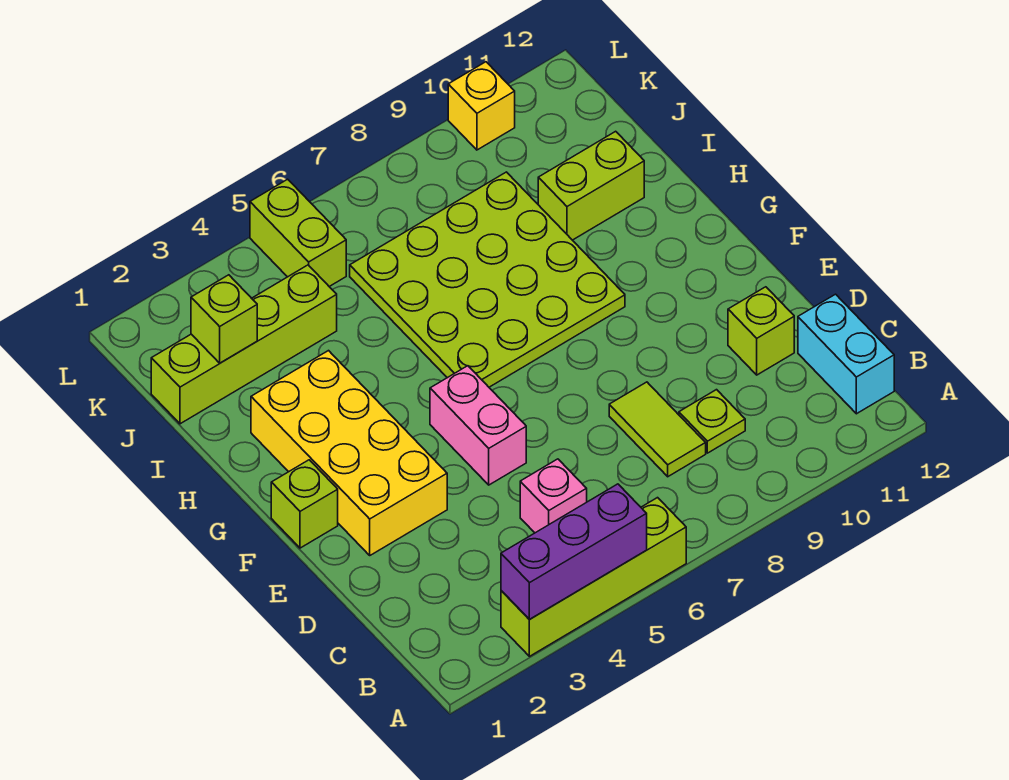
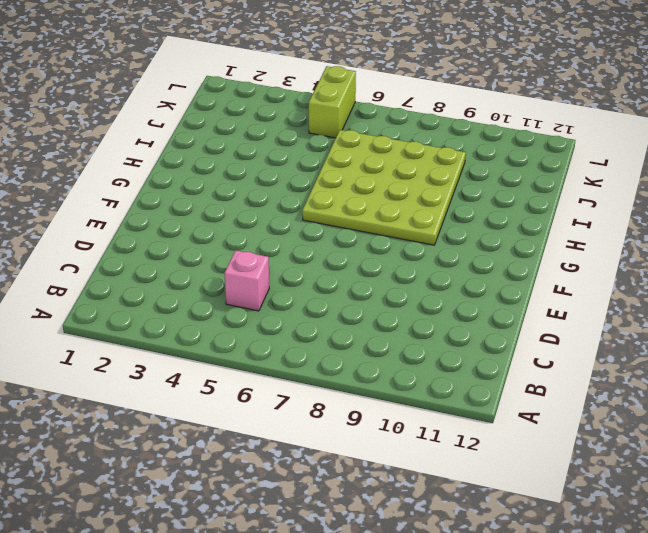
none -> lime 1x4 brick [501,498,686,656]
none -> cyan 1x2 brick [798,294,894,414]
none -> lime 1x2 tile [609,382,706,477]

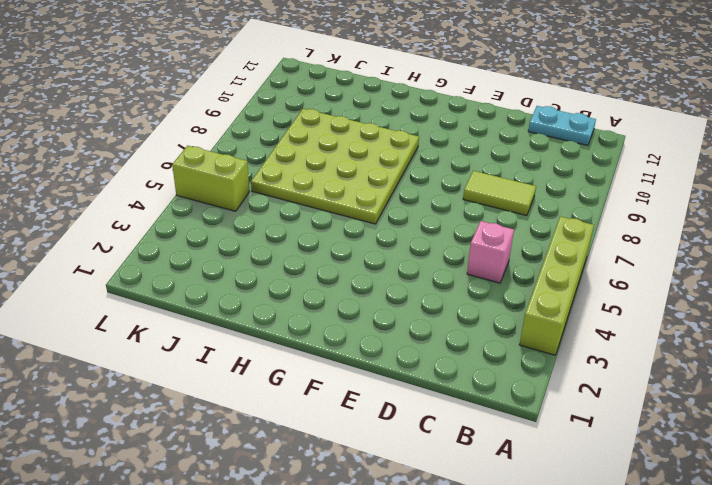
cyan 1x2 plate [528,106,596,145] -> cyan 1x2 brick [798,294,894,414]
none -> lime 1x1 plate [679,390,745,453]
none -> lime 1x1 brick [728,287,794,375]
none -> yellow 2x4 brick [251,351,447,555]

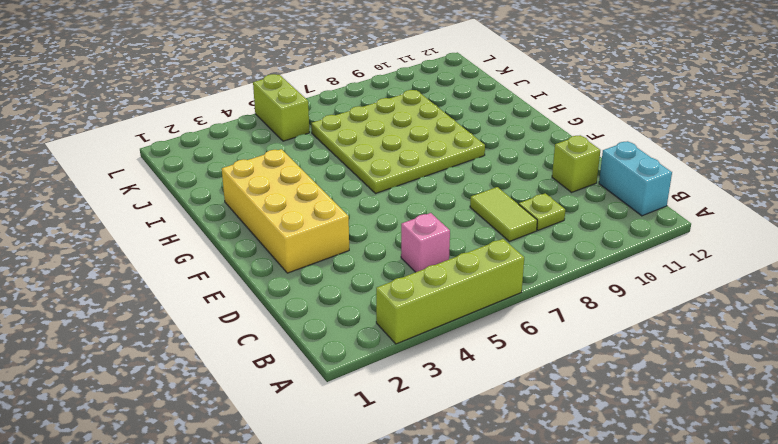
none -> pink 1x2 brick [430,366,526,485]
none -> lime 1x1 brick [271,460,338,548]
none -> lime 1x2 brick [538,131,644,240]

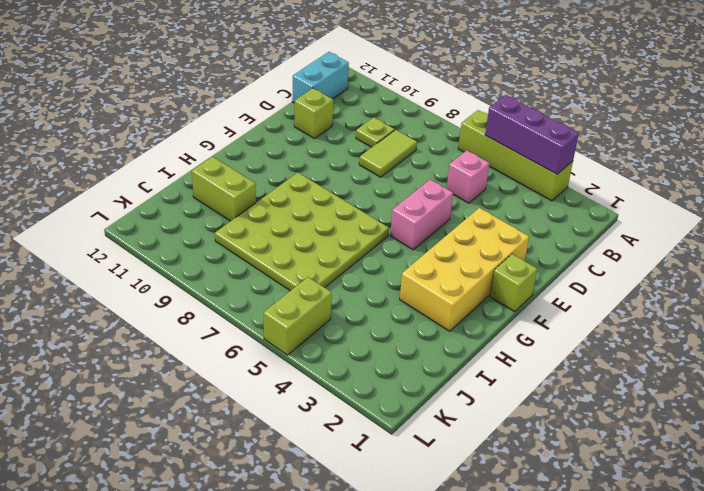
none -> lime 1x4 brick [151,265,337,424]
none -> yellow 1x1 brick [448,62,515,150]
none -> lime 1x1 brick [191,275,257,363]

